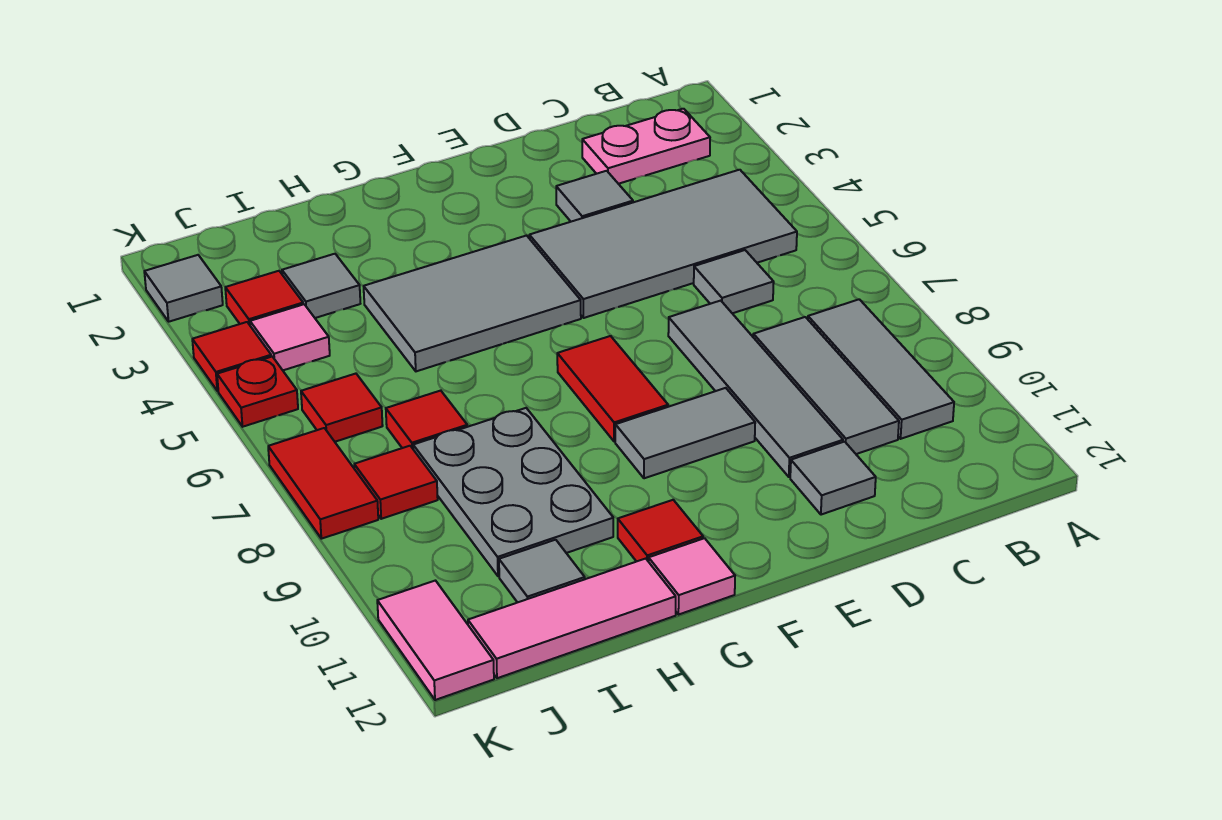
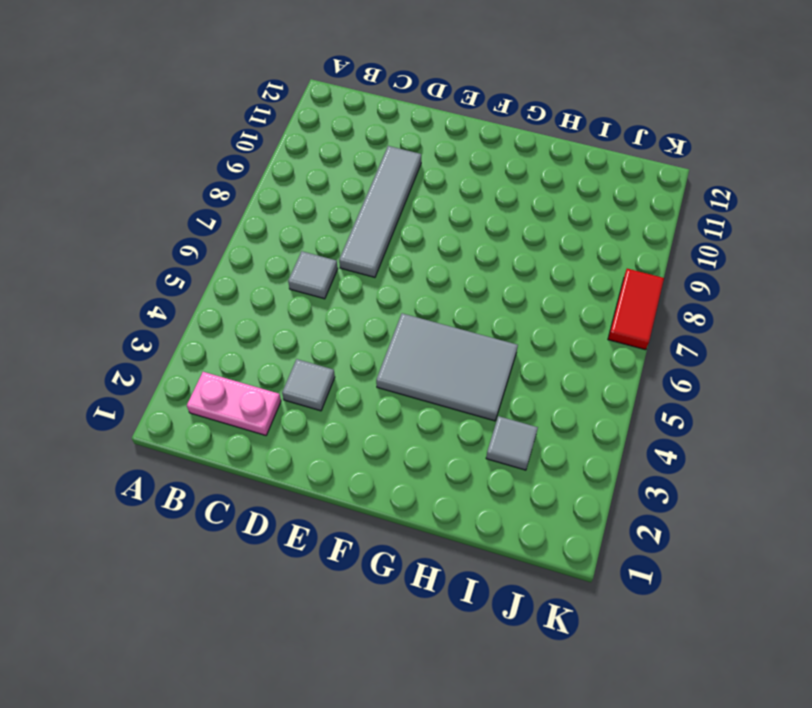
none -> grey 2x4 tile [529,170,797,318]
none -> grey 1x3 tile [808,299,954,439]
none -> grey 1x3 tile [753,317,899,454]

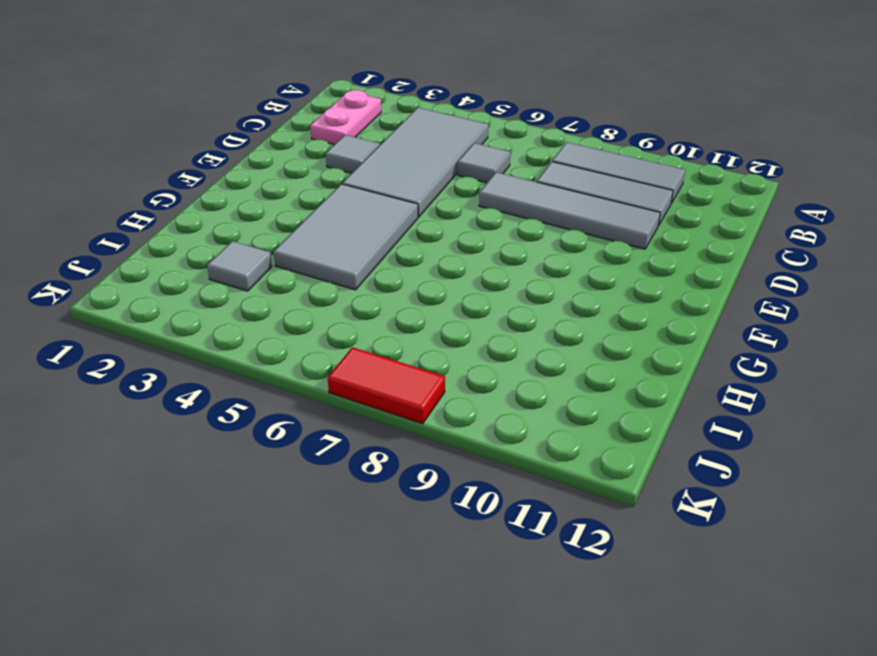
none -> grey 1x1 tile [790,442,876,515]
none -> grey 1x2 tile [615,388,755,478]
none -> red 1x2 tile [557,336,668,442]

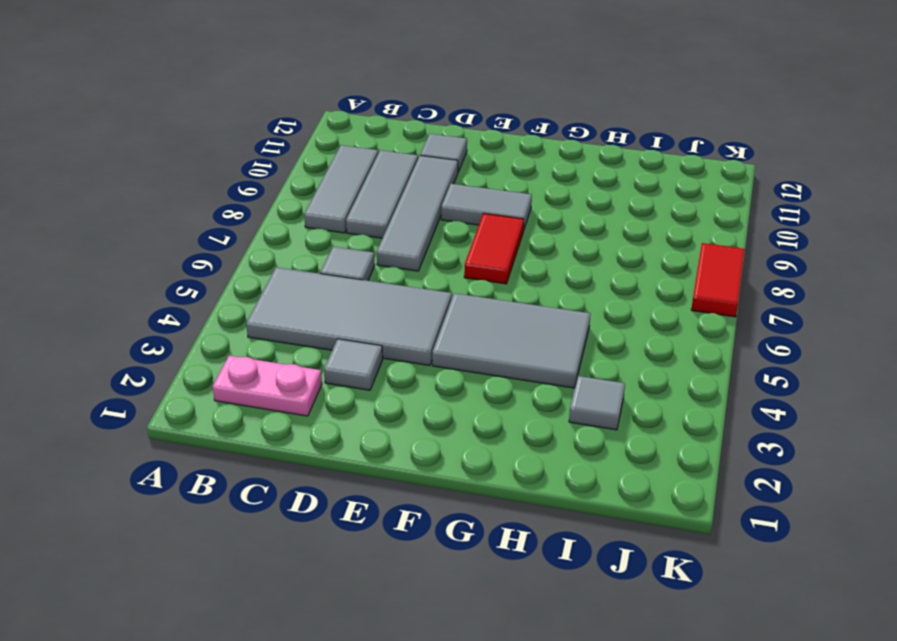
none -> red 1x1 tile [618,500,703,562]
none -> pink 1x1 tile [649,538,735,615]
none -> grey 2x3 plate [413,408,613,576]

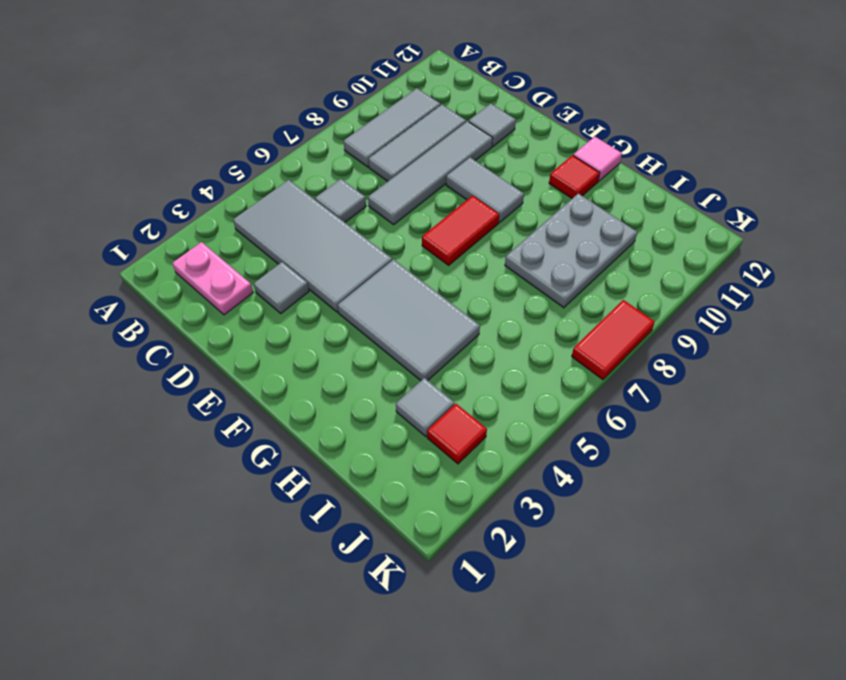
none -> pink 1x3 tile [468,559,676,678]
none -> red 1x1 tile [386,391,467,448]
none -> grey 1x1 tile [499,540,585,602]

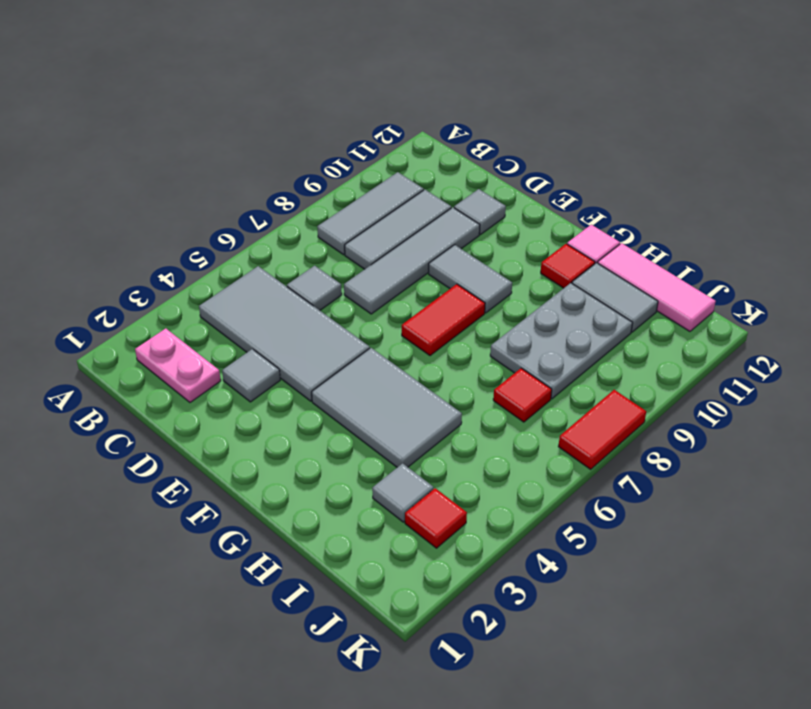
grey 1x2 tile [572,263,658,332] -> grey 1x1 tile [499,540,585,602]
none -> pink 1x1 tile [250,304,330,370]
none -> red 1x1 tile [301,374,383,442]
none -> red 1x1 tile [354,446,438,519]

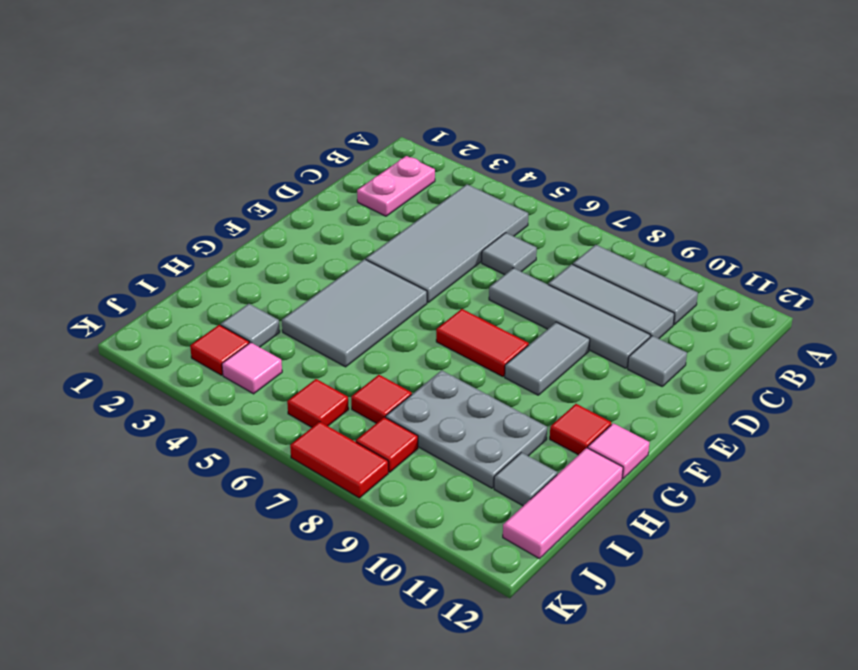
none -> grey 1x1 tile [556,171,633,222]
none -> grey 1x1 tile [144,255,223,322]
none -> red 1x1 tile [192,322,271,391]

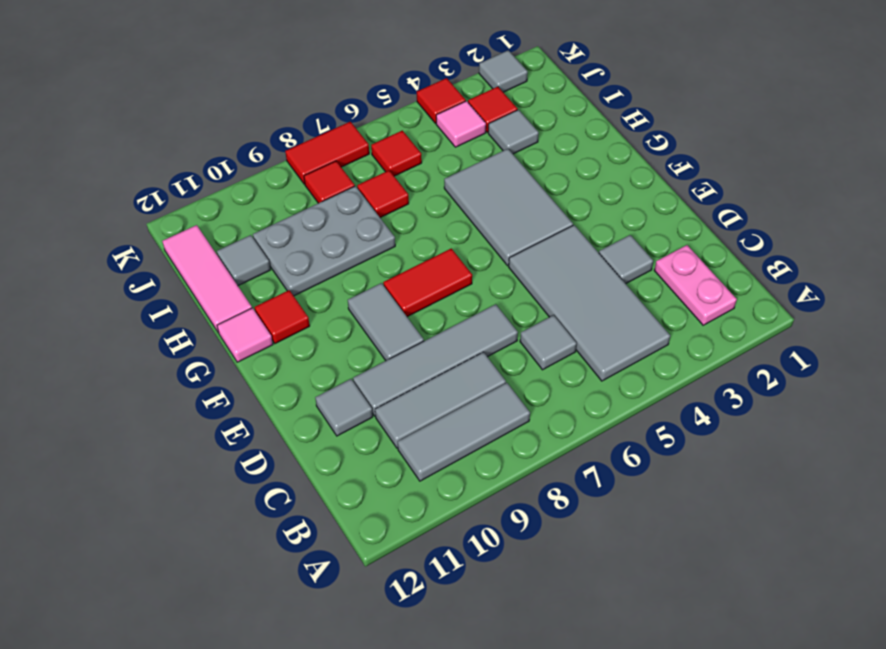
none -> red 1x1 plate [217,357,298,427]
none -> pink 1x2 tile [377,581,494,700]

